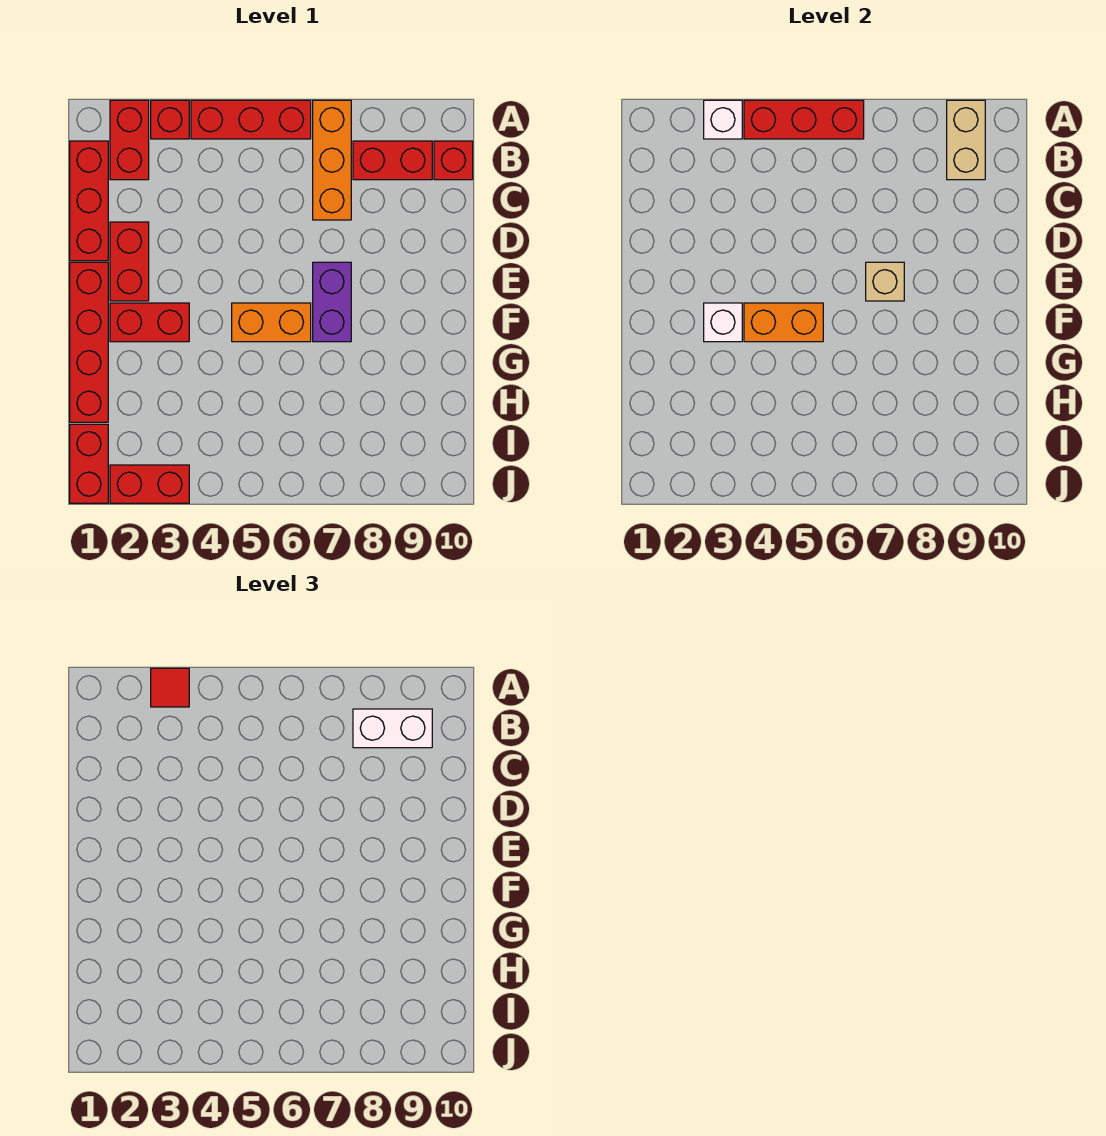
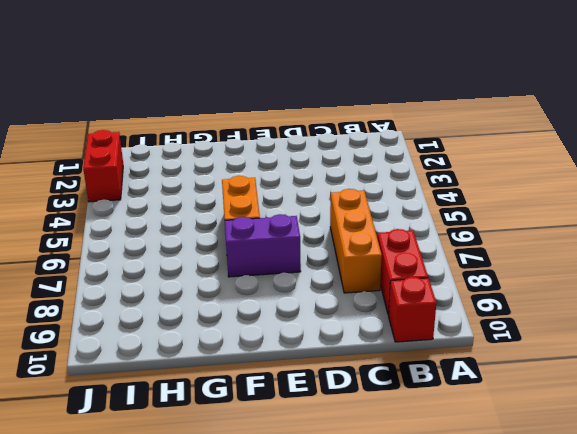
orange 1x3 brick [330,189,382,293] -> orange 1x3 brick turned to [313,100,351,220]
none -> red 1x2 brick [110,100,149,180]
none -> red 1x1 brick [151,100,189,139]
none -> red 1x3 brick [191,100,311,139]

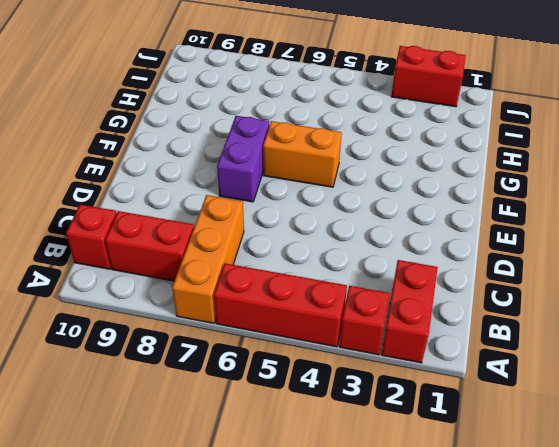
none -> red 1x3 brick [70,141,108,261]
none -> red 1x2 brick [110,222,149,301]
none -> red 1x4 brick [70,262,108,422]

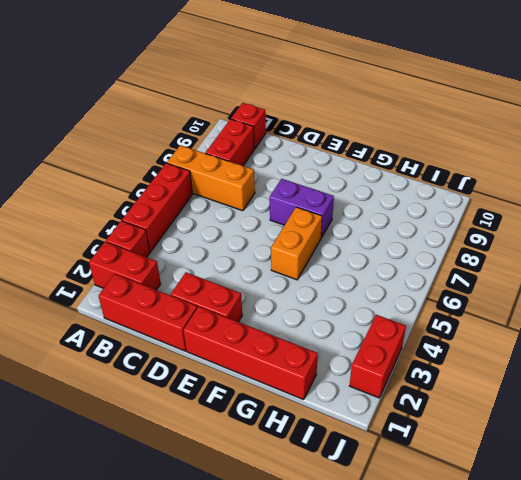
none -> red 1x2 brick [110,303,189,342]
none -> red 1x2 brick [70,424,108,503]
none -> white 1x1 brick [704,100,742,139]

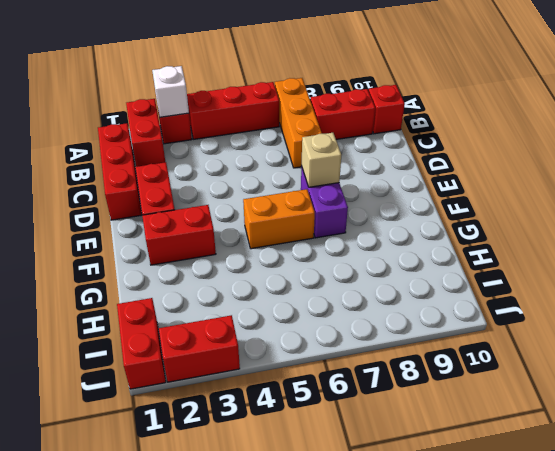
none -> red 1x4 brick [70,262,108,422]
none -> red 1x3 brick [744,100,864,139]
none -> tan 1x2 brick [947,100,985,180]

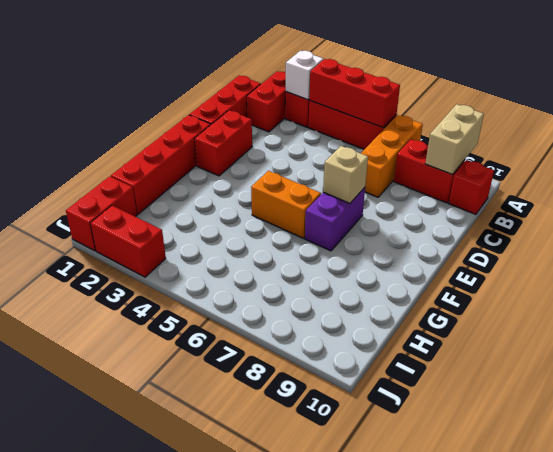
none -> red 1x2 brick [110,303,189,342]
none -> white 1x1 brick [704,303,742,342]
none -> orange 1x2 brick [744,303,823,342]

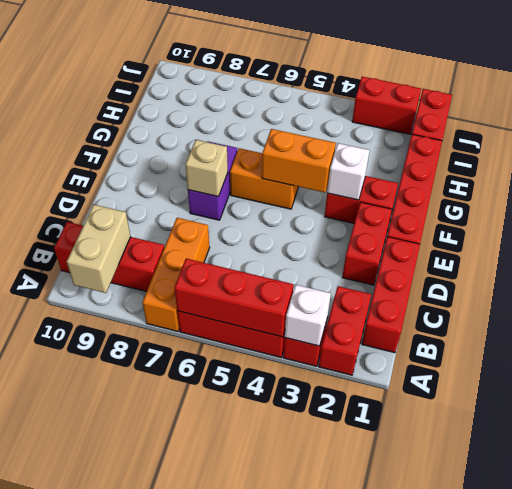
none -> red 1x1 tile [151,668,189,707]
none -> white 1x2 brick [353,709,432,748]

